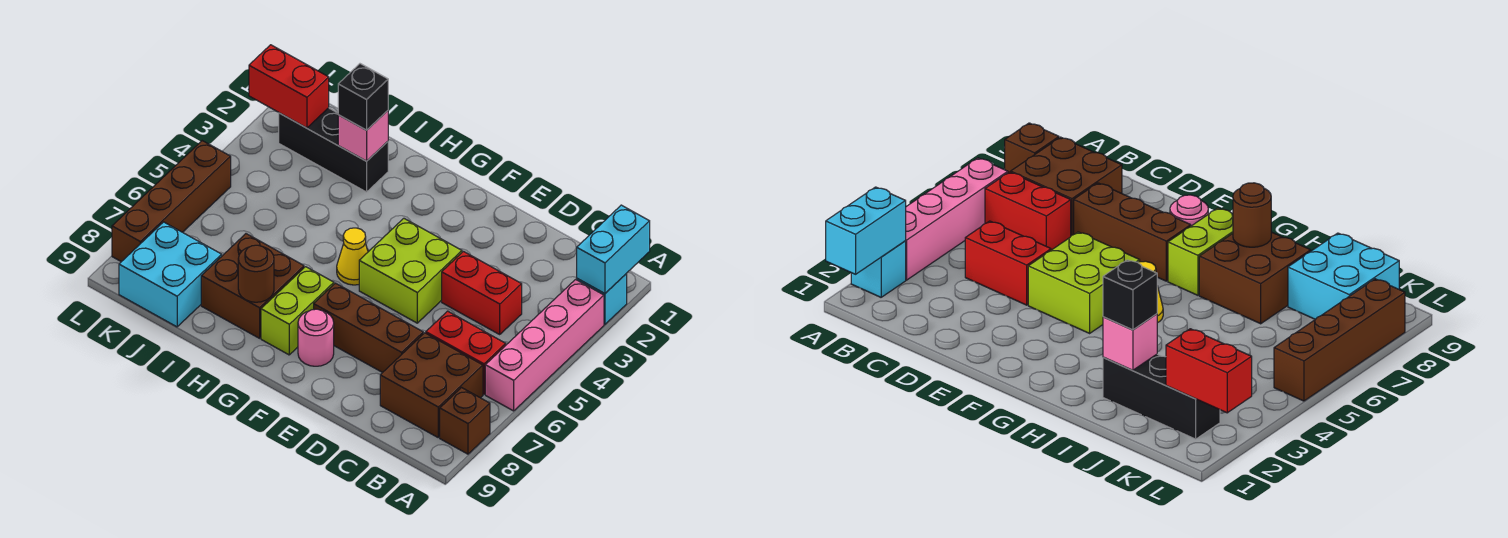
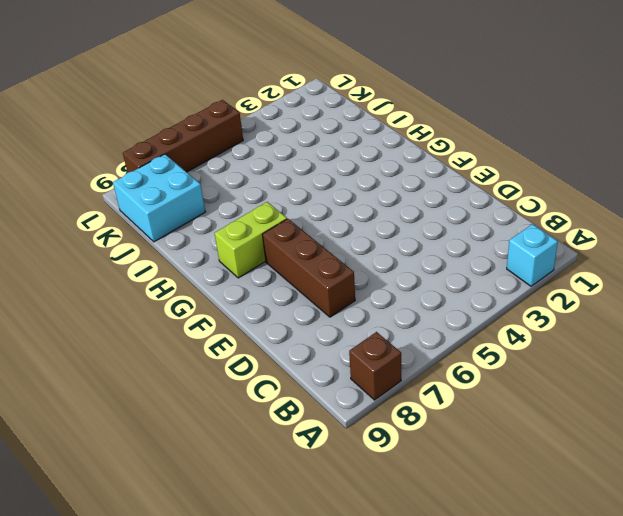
none -> pink 1x4 brick [485,279,604,411]
none -> red 1x2 brick [426,311,506,394]
none -> brown 2x2 brick [380,333,483,437]

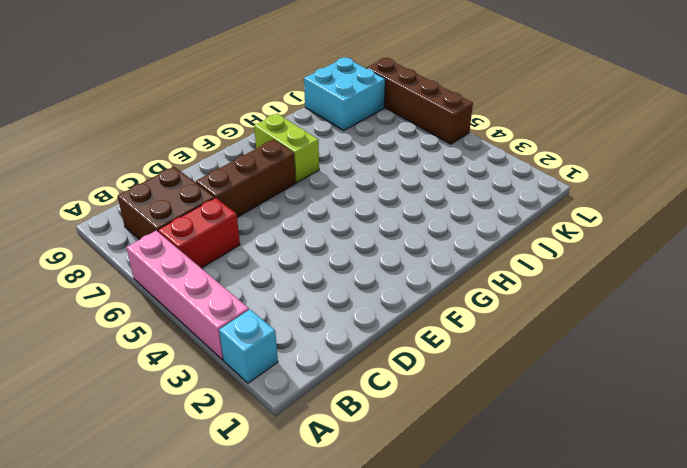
none -> brown 1x1 brick [440,388,490,454]
none -> red 1x2 brick [442,251,522,334]
none -> lime 2x2 brick [359,218,462,323]

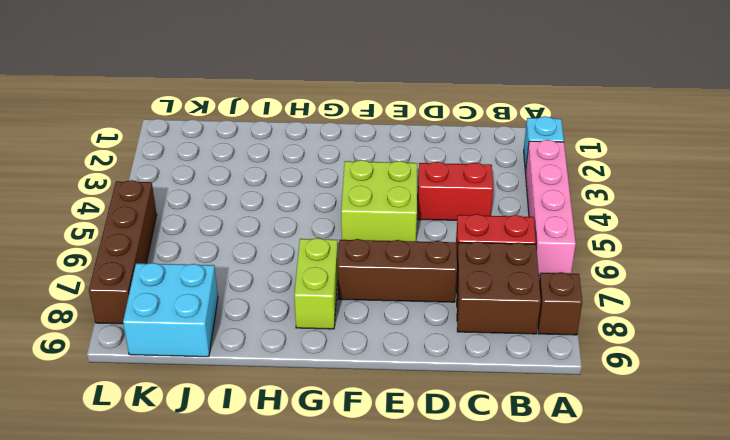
none -> pink 1x1 round brick [298,309,334,366]
none -> yellow 1x1 cone [337,228,368,285]
none -> brown 2x2 brick [201,234,304,338]

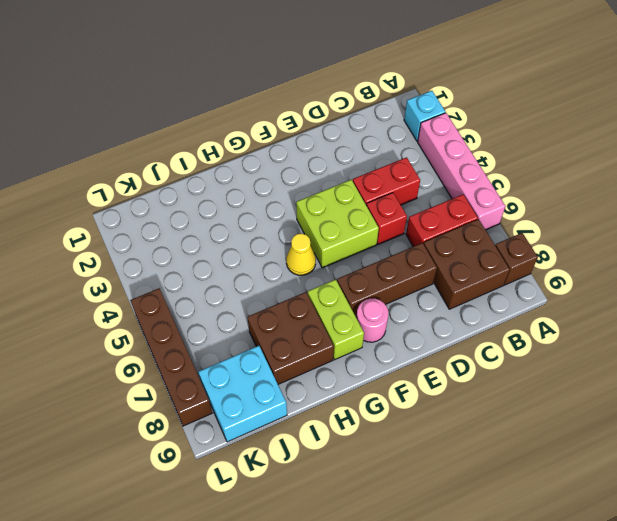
red 1x1 brick [366,193,407,244] -> none
none -> black 1x3 brick [279,108,388,192]
none -> cyan 1x2 brick [577,205,650,294]
none -> brown 1x1 round brick [238,245,274,302]

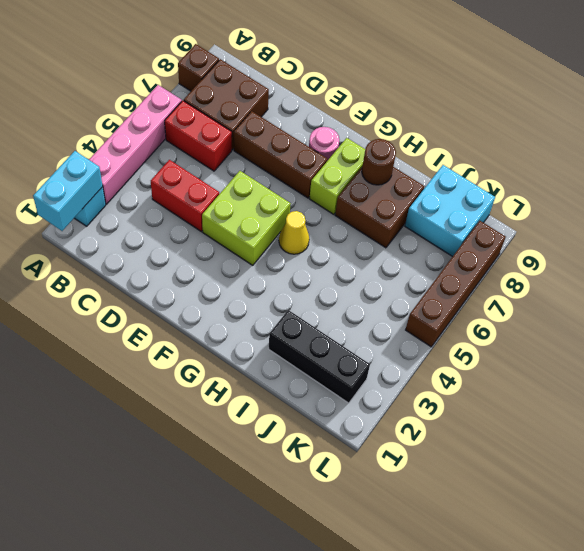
none -> pink 1x1 brick [338,111,388,161]
none -> red 1x2 brick [249,45,329,128]
none -> black 1x1 brick [338,64,388,130]

